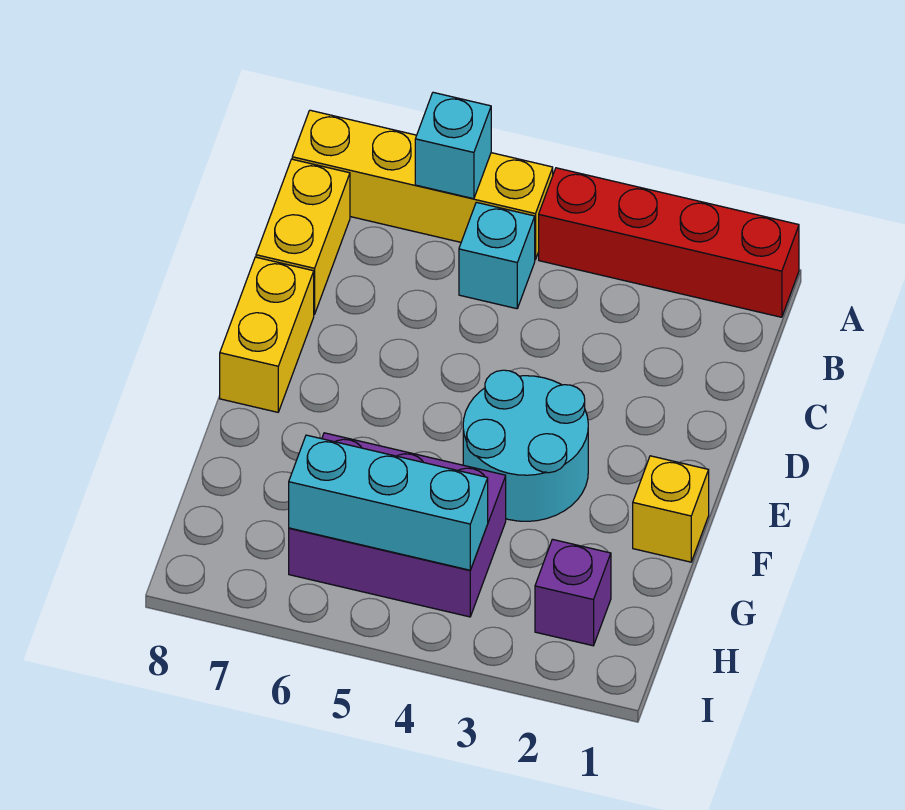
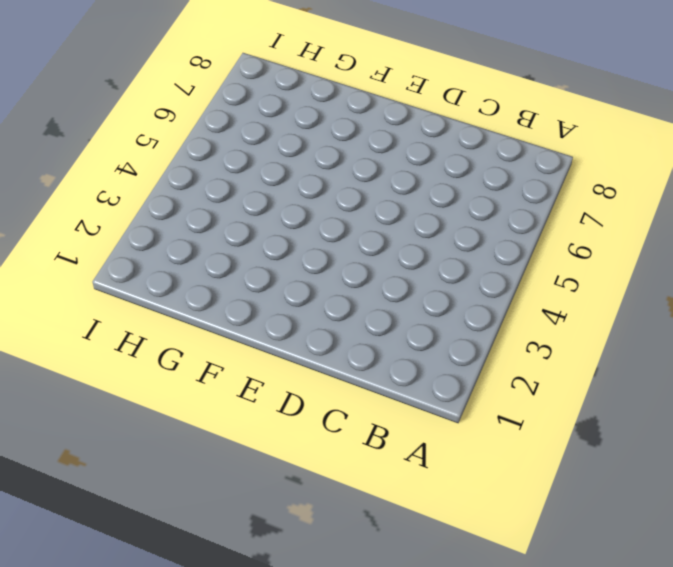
none -> red 1x4 brick [539,168,799,317]
none -> yellow 1x4 brick [292,110,553,260]

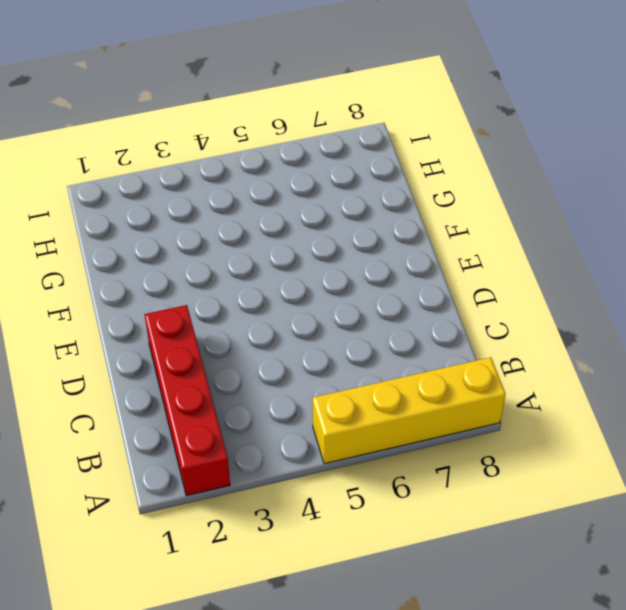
red 1x4 brick [144,305,230,496] -> red 1x4 brick turned to [539,168,799,317]
none -> cyan 1x1 brick [459,202,535,309]
none -> yellow 1x2 brick [256,159,350,314]

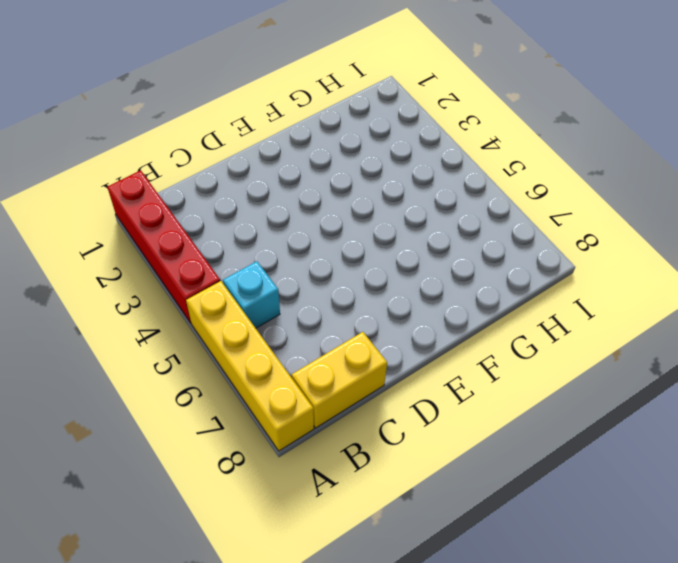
none -> yellow 1x2 brick [220,257,314,412]
none -> cyan 2x2 round brick [463,370,588,521]

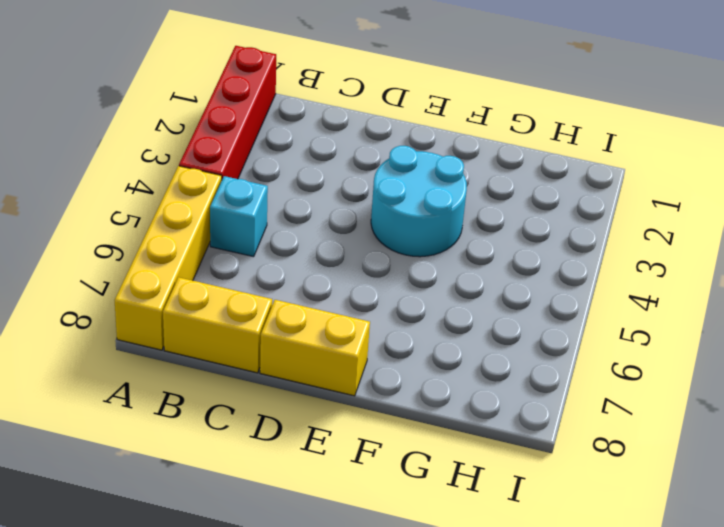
none -> yellow 1x1 brick [633,456,709,562]
none -> purple 2x3 brick [289,433,506,617]

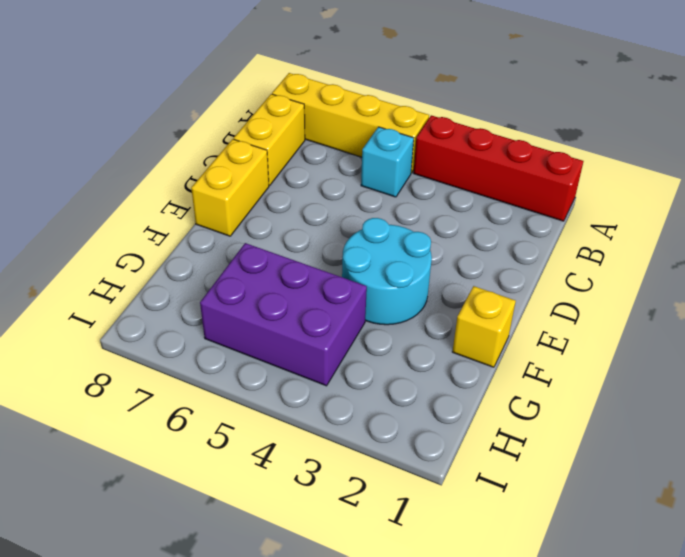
none -> purple 1x1 brick [535,539,611,646]
none -> cyan 1x1 brick [415,92,491,199]

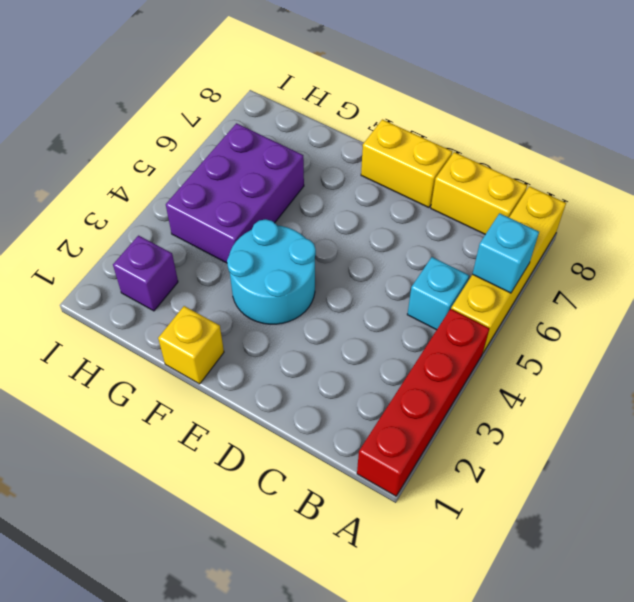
none -> cyan 1x3 brick [289,435,488,570]

